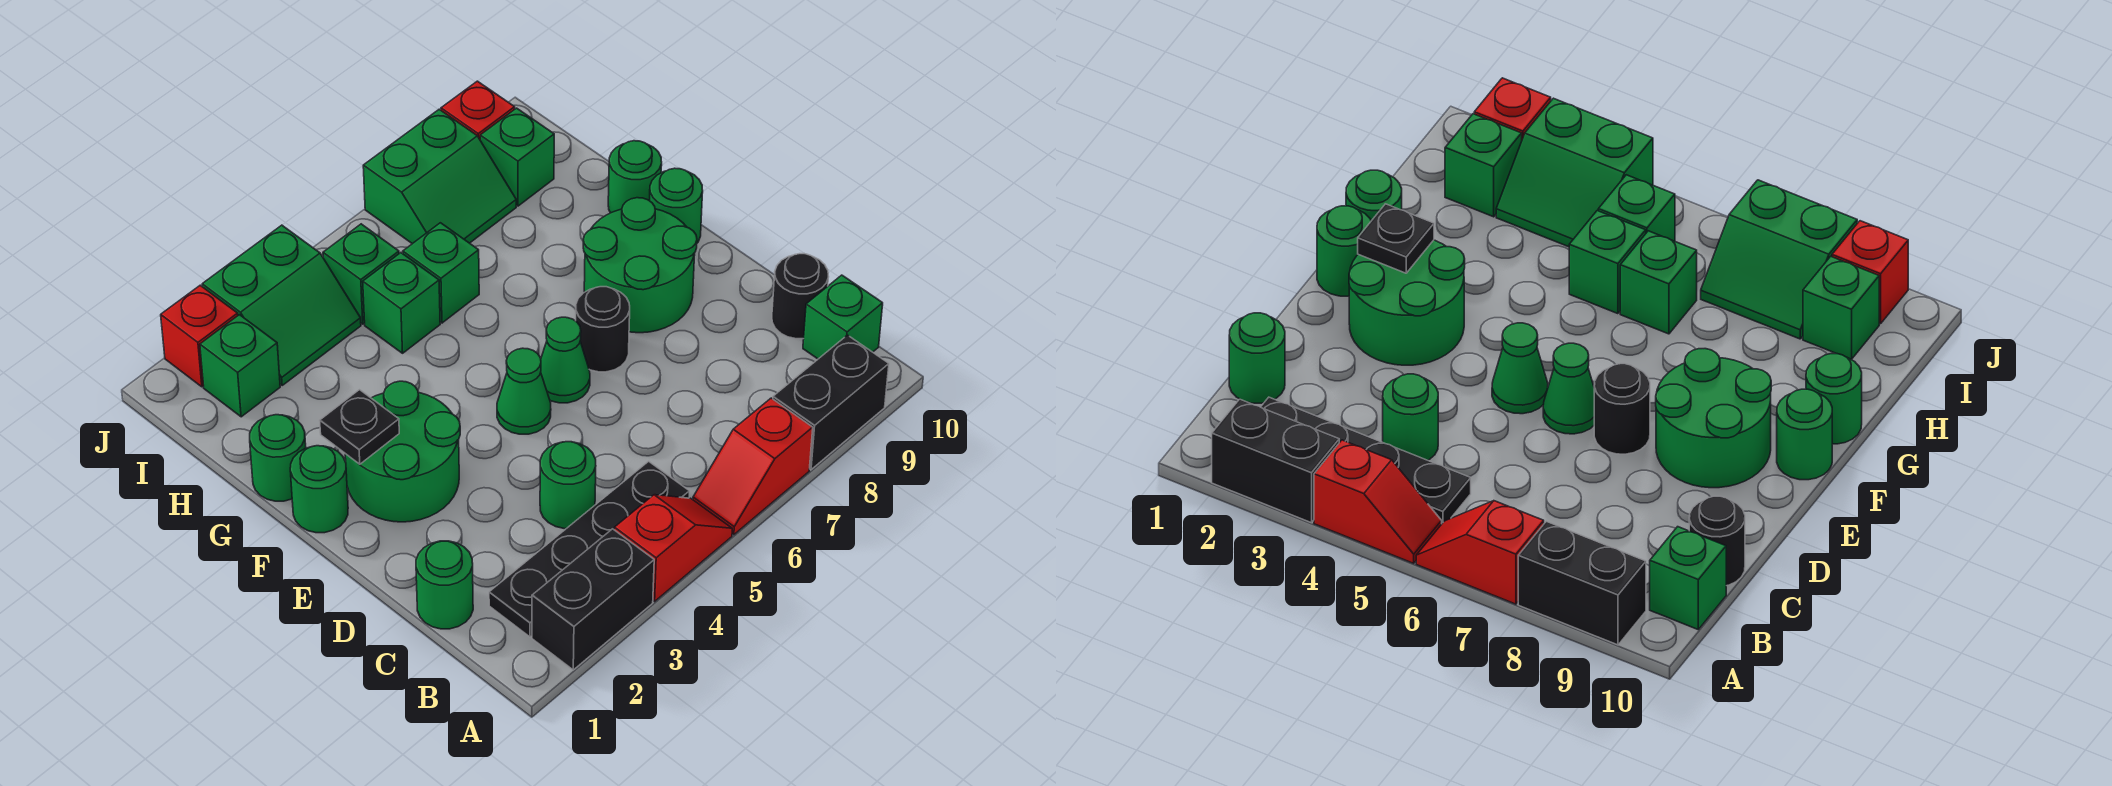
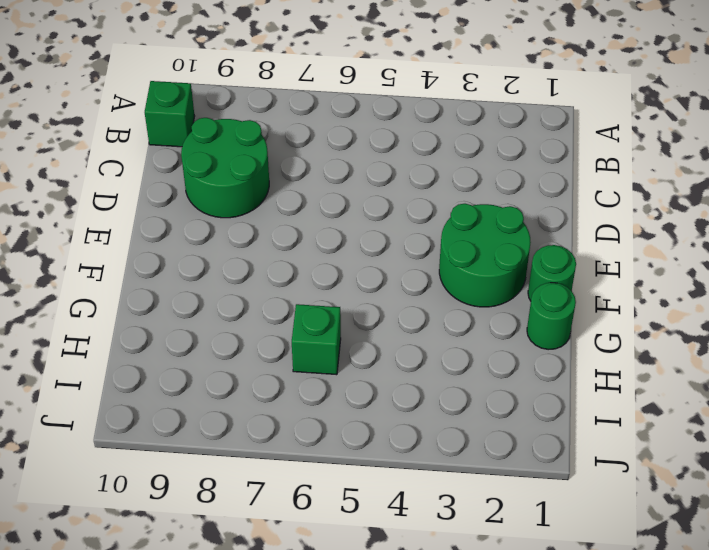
green 2x2 round brick [181,118,269,218] -> green 2x2 round brick moved to [583,198,697,333]
none -> black 1x2 brick [532,529,654,670]
none -> red 1x2 slope [614,495,732,601]
none -> red 1x2 slope [693,398,813,535]

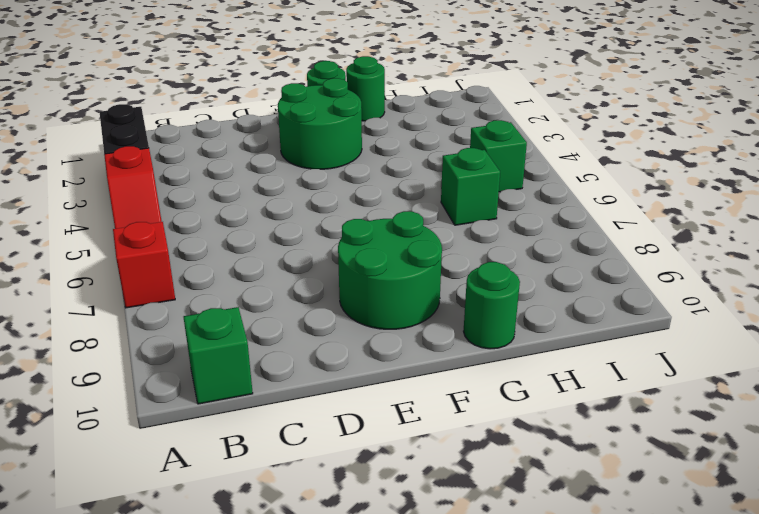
none -> black 1x2 brick [773,335,889,470]
none -> black 1x4 plate [489,461,689,637]
none -> green 1x1 round brick [416,541,473,629]

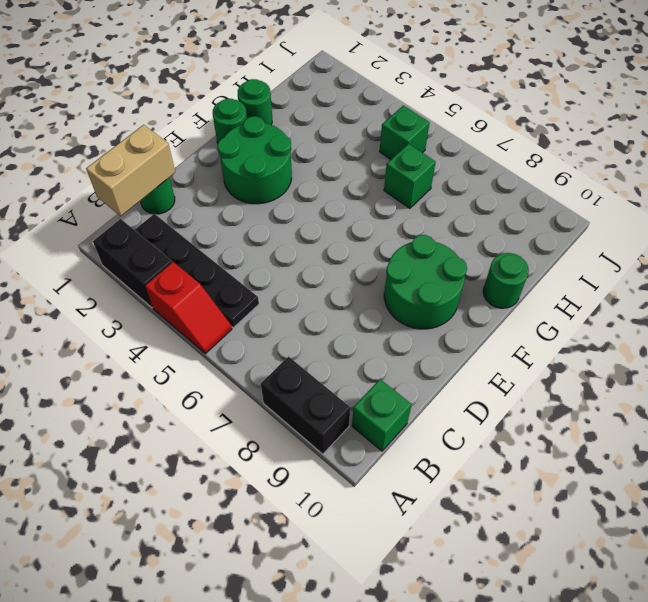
tan 1x2 brick [86,125,175,216] -> none
none -> red 1x2 slope [693,398,813,535]
none -> green 1x1 round brick [540,442,596,529]
none -> black 1x1 round brick [772,254,829,339]

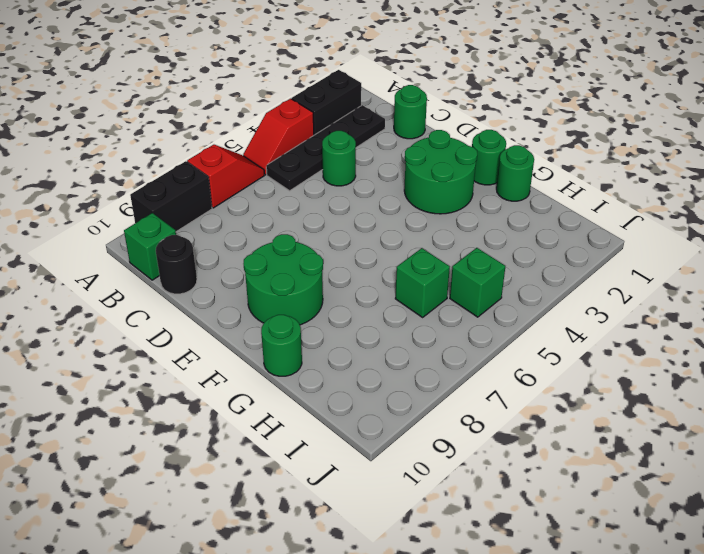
none -> green 1x1 cone [497,348,551,434]
none -> green 1x1 cone [541,317,590,403]
none -> black 1x1 round brick [576,287,630,372]

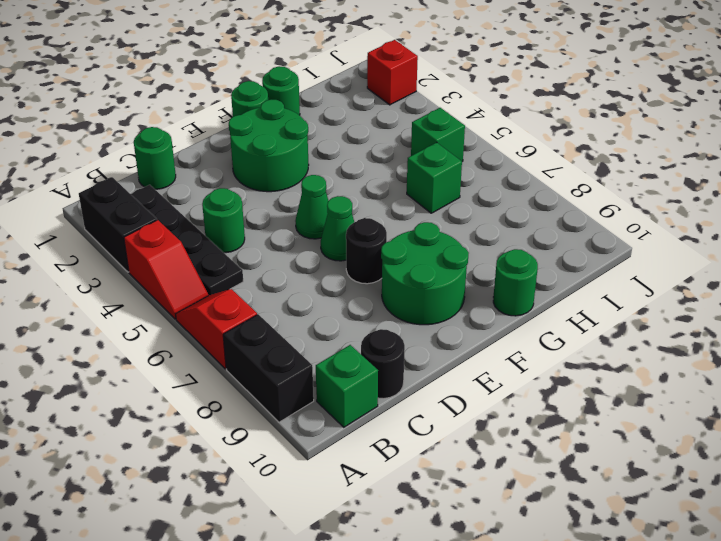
none -> green 1x1 round brick [649,168,703,243]
none -> green 1x1 brick [363,253,440,353]
none -> green 1x1 brick [200,315,280,417]

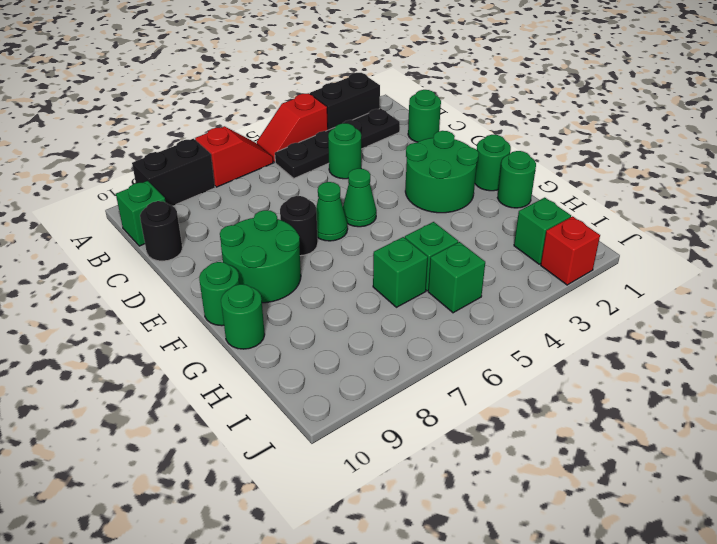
none -> green 2x2 slope [202,225,361,385]
none -> green 2x2 slope [363,109,516,244]
none -> green 1x1 brick [480,108,554,206]

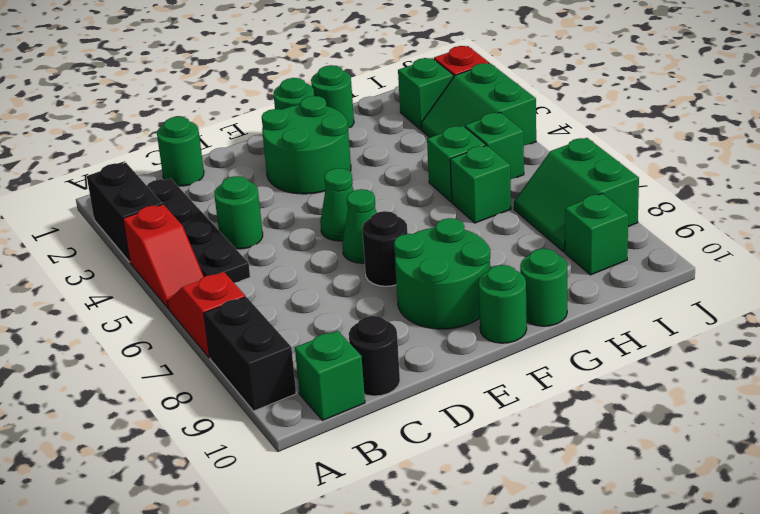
none -> red 1x1 brick [441,81,515,139]
none -> black 1x1 plate [320,390,399,464]

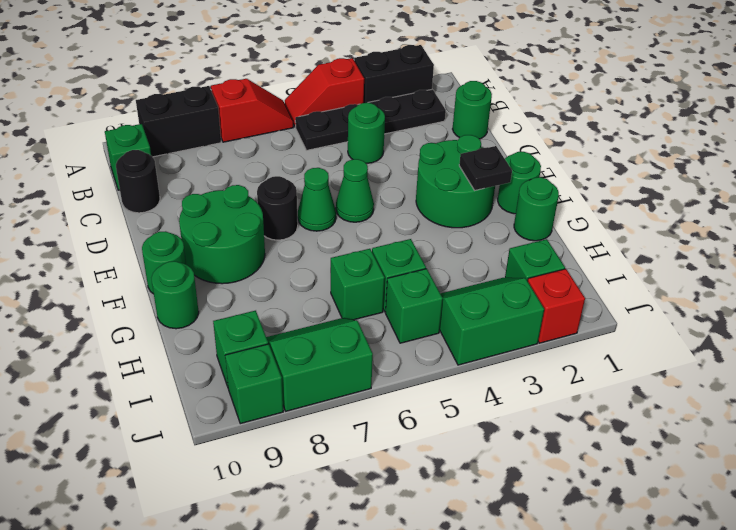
green 1x1 brick [225,344,283,424] -> red 1x1 brick [441,81,515,139]

